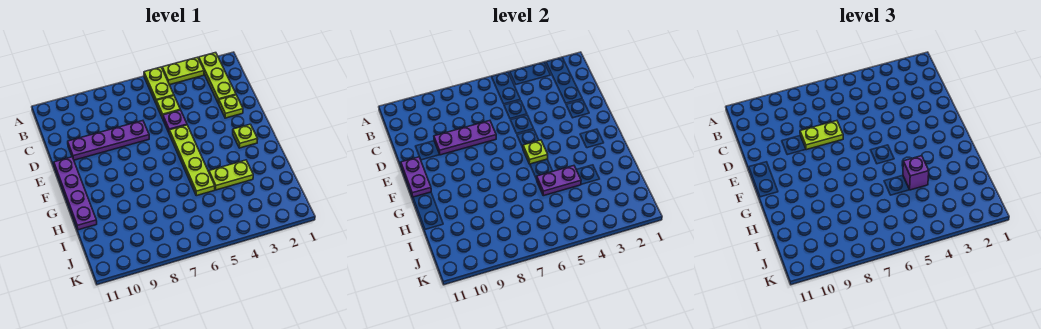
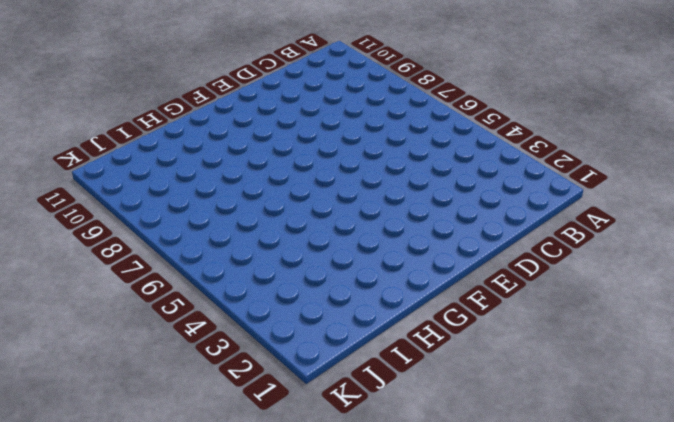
none -> lime 1x3 plate [199,53,236,103]
none -> lime 1x2 plate [162,57,204,85]
none -> lime 1x2 plate [144,67,174,104]

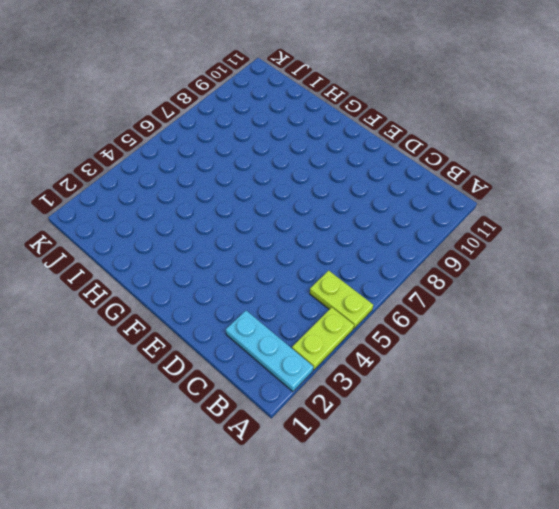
cyan 1x3 plate [226,311,313,392] -> lime 1x3 plate [199,53,236,103]
none -> lime 1x1 plate [156,96,180,118]
none -> lime 1x1 plate [218,95,243,118]
none -> purple 1x1 plate [163,110,187,132]

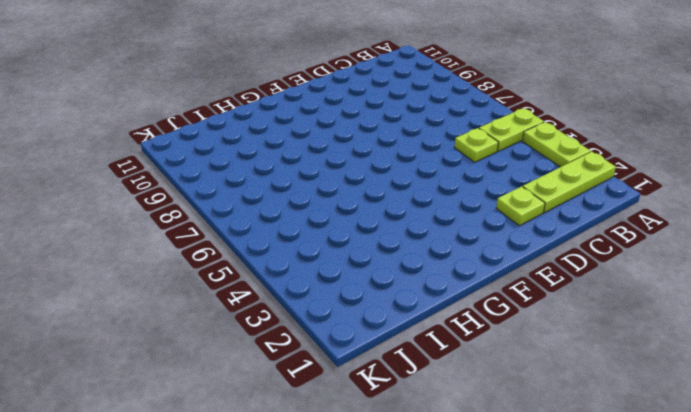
none -> purple 1x1 plate [163,110,187,132]
none -> purple 1x4 plate [68,121,149,160]
none -> lime 1x4 plate [169,125,215,196]

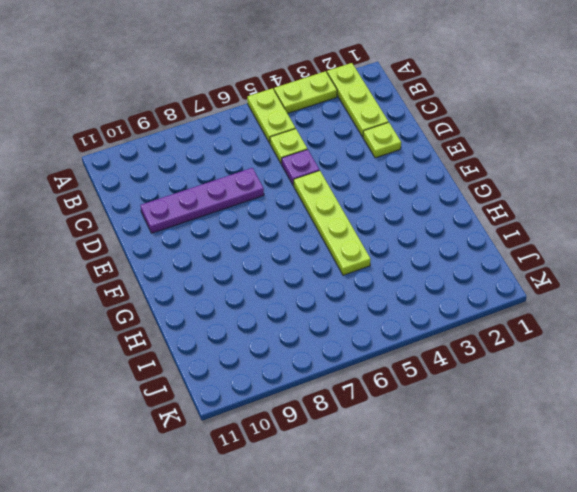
none -> purple 1x4 plate [54,157,97,230]
none -> lime 1x1 plate [233,124,258,148]
none -> lime 1x2 plate [209,160,253,190]

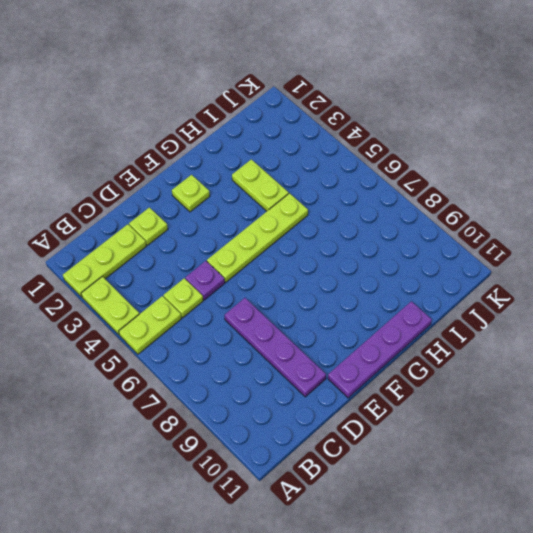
none -> purple 1x3 plate [434,121,496,155]
none -> purple 1x2 plate [401,157,431,197]
none -> lime 1x1 plate [523,140,548,164]

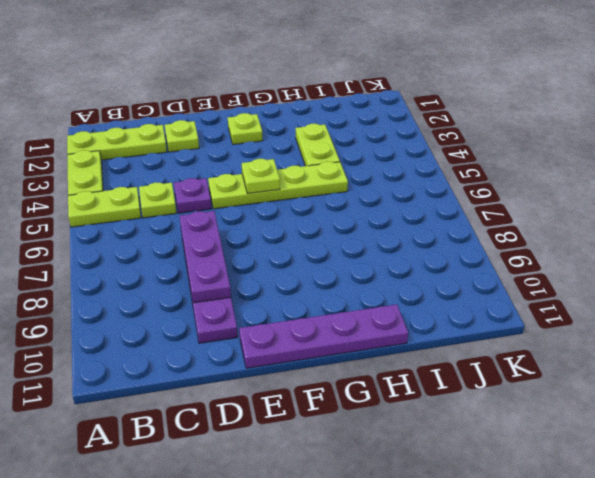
none -> purple 1x2 plate [401,157,431,197]
none -> purple 1x2 plate [537,166,581,196]
none -> lime 1x2 plate [800,121,843,150]

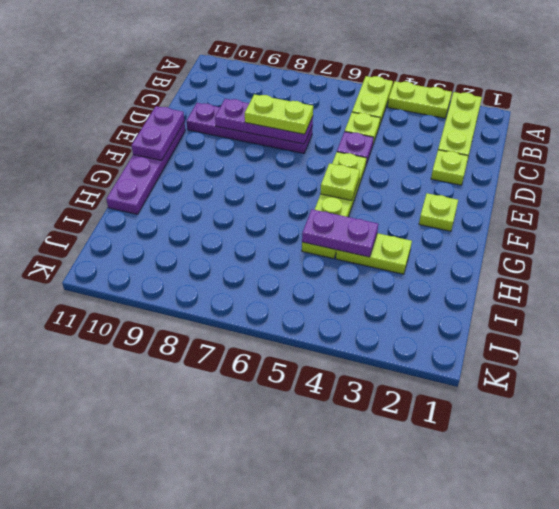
none -> purple 1x1 brick [903,156,929,190]

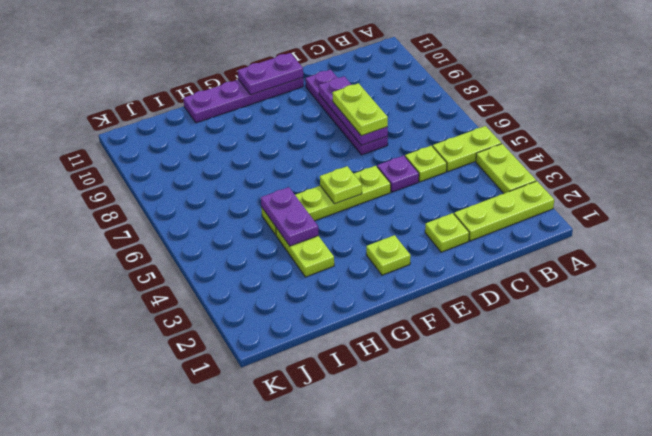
none -> purple 1x1 brick [903,156,929,190]

